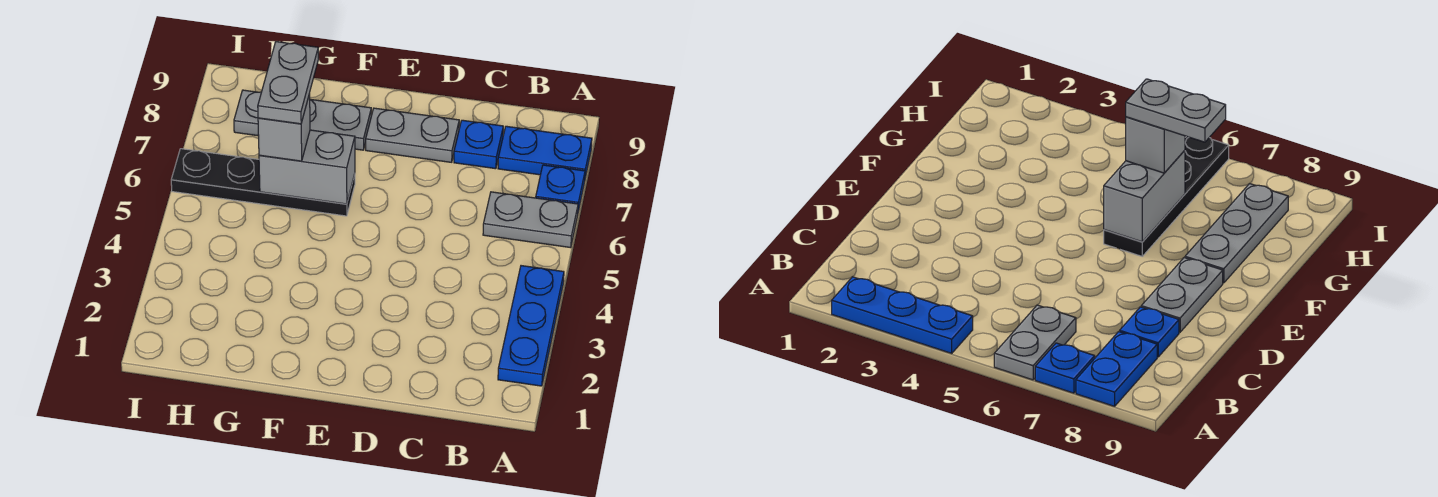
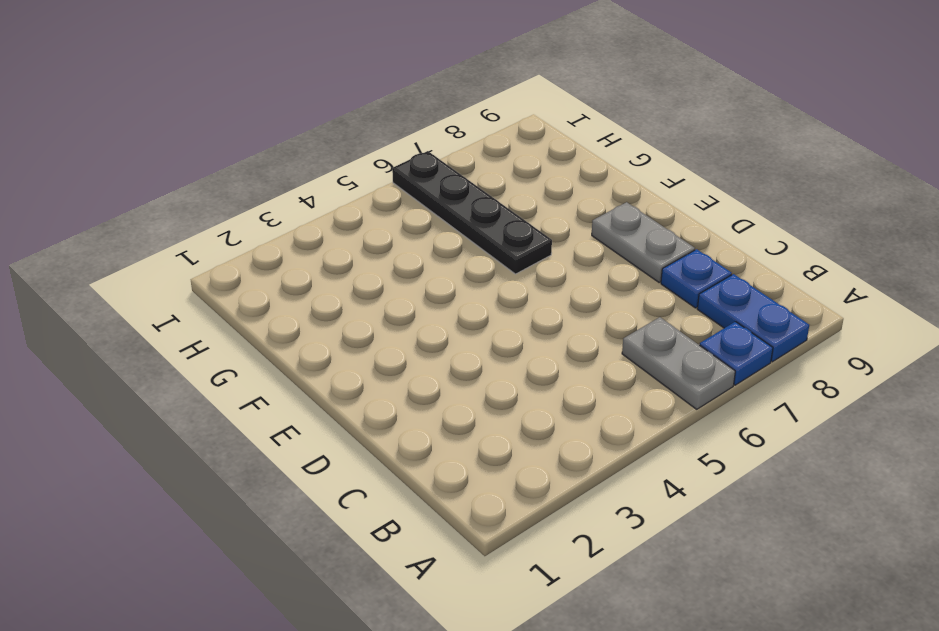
none -> blue 1x3 plate [498,266,564,386]
none -> grey 1x3 plate [234,90,371,150]

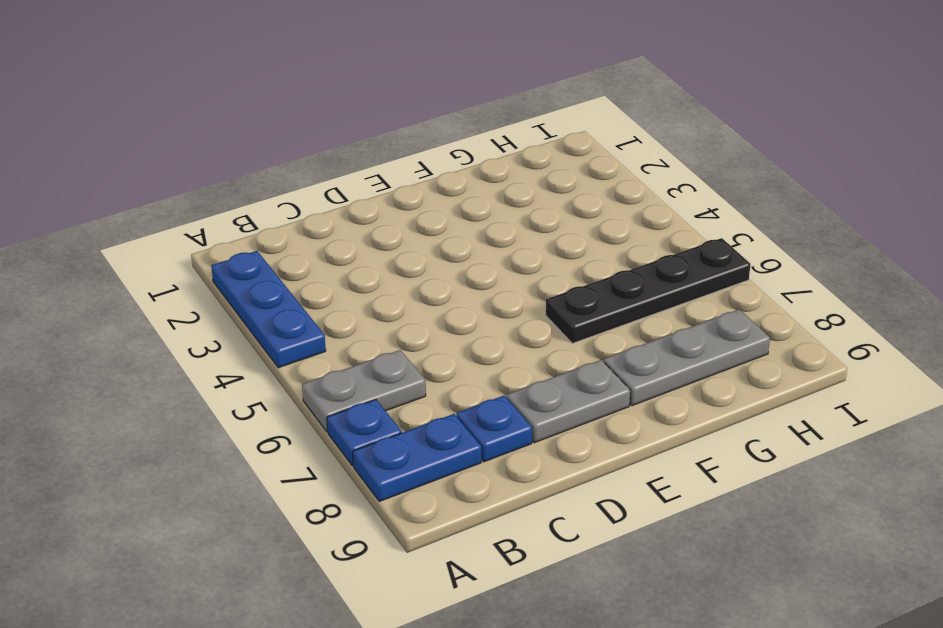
none -> grey 1x2 brick [259,130,355,204]
none -> grey 1x1 brick [258,94,310,161]

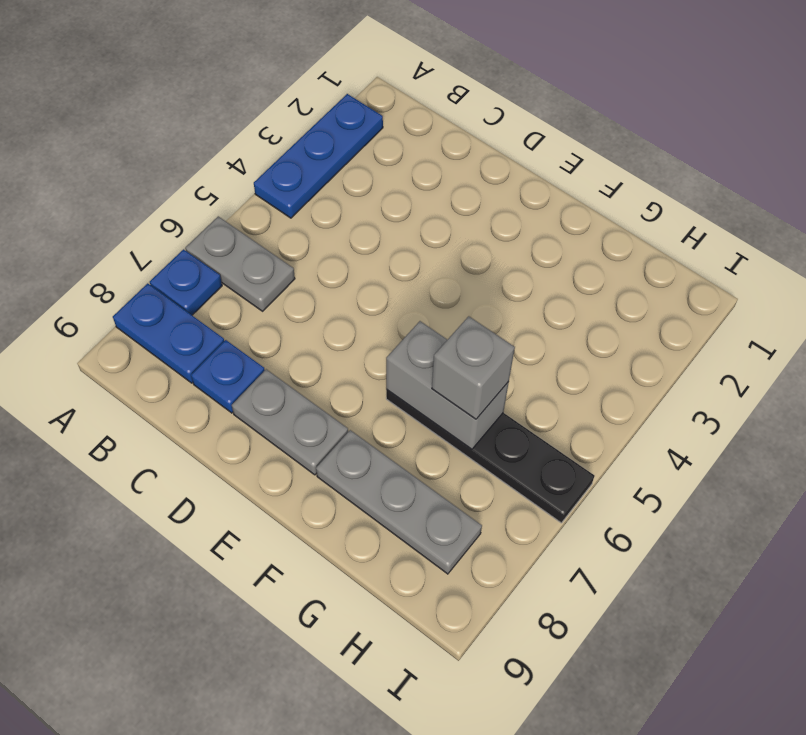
none -> grey 1x2 plate [258,42,318,124]

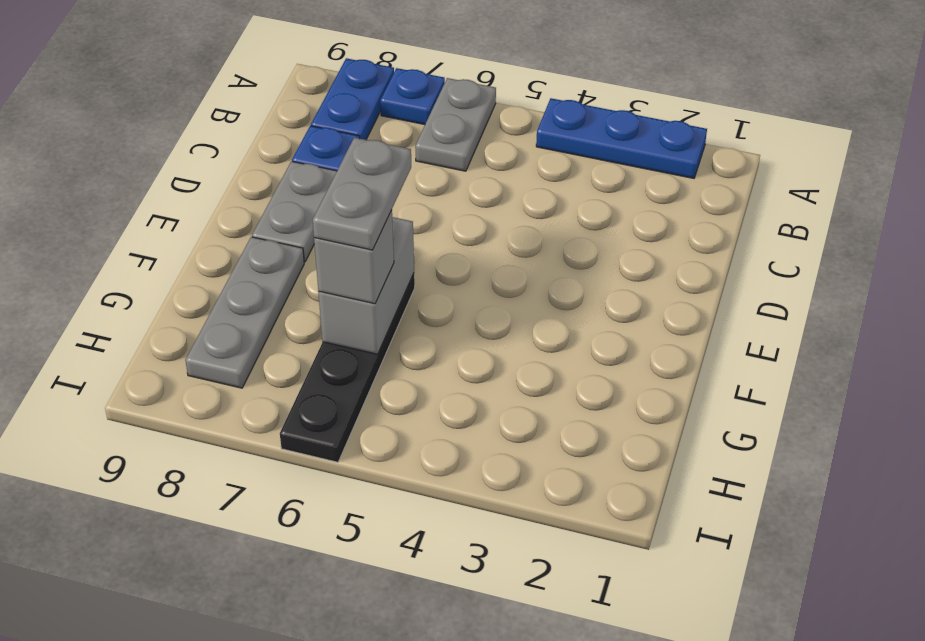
grey 1x2 plate [313,138,411,250] -> grey 1x2 plate turned to [258,42,318,124]

